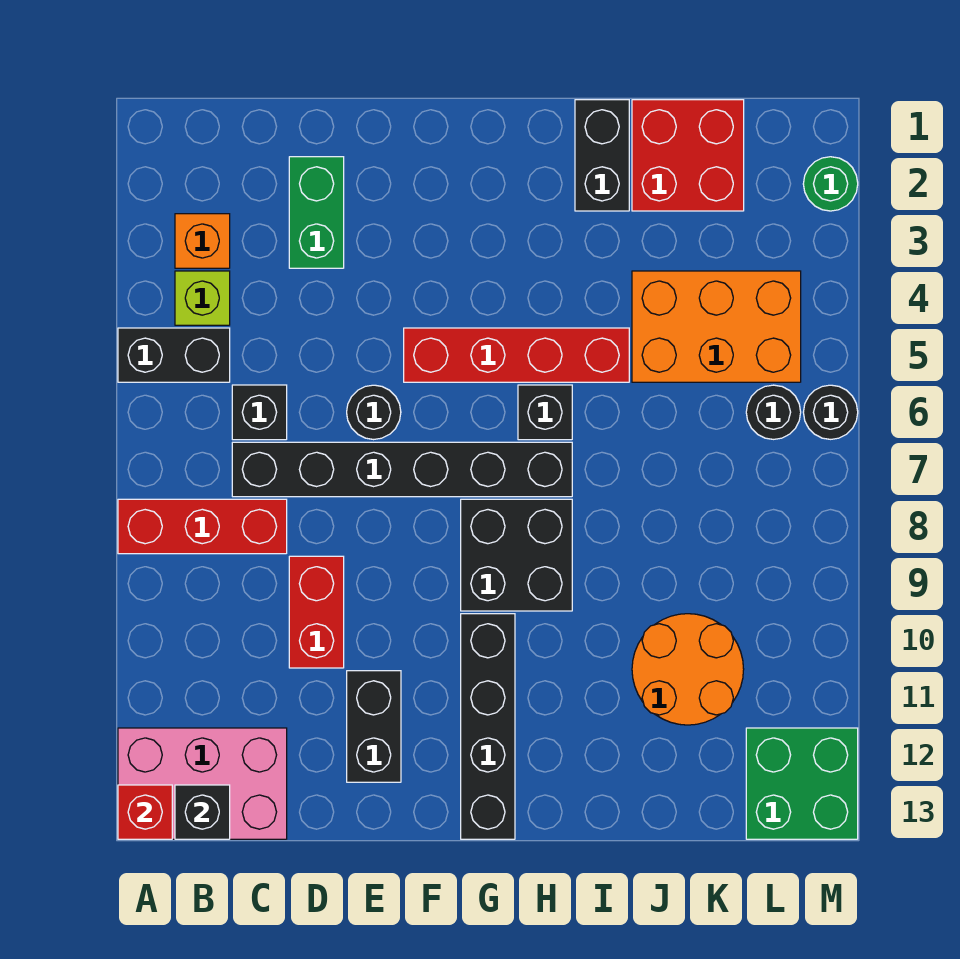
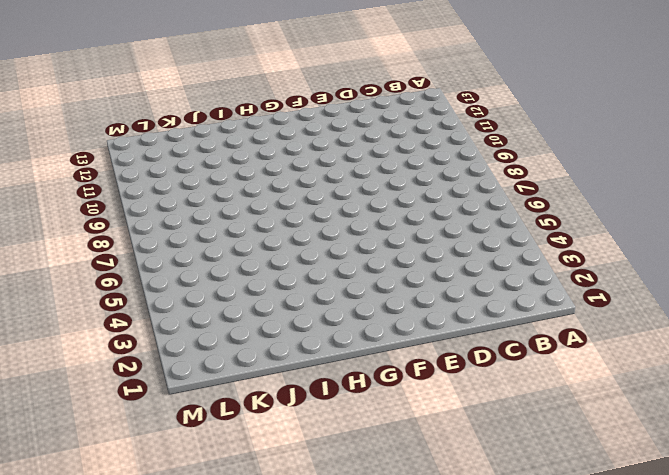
none -> black 1x2 brick [118,328,230,382]
none -> red 1x3 brick [118,499,287,554]
none -> pink 2x3 brick [118,728,287,839]

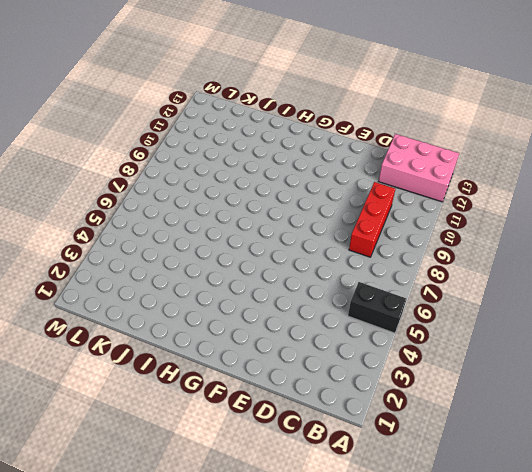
red 1x3 brick [349,182,395,257] -> red 1x3 brick turned to [118,499,287,554]
none -> orange 1x1 brick [175,214,230,268]
none -> lime 1x1 brick [175,271,230,325]
none -> black 1x1 brick [232,385,287,440]

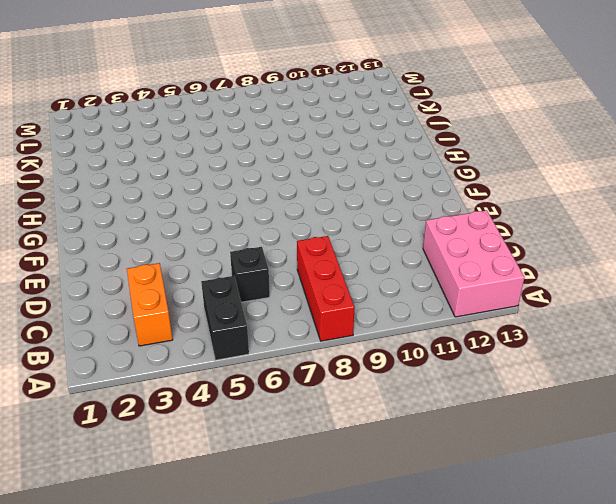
orange 1x2 brick [127,263,173,346] -> orange 1x1 brick [175,214,230,268]
none -> lime 1x1 brick [175,271,230,325]
none -> black 1x6 brick [232,442,572,497]
none -> green 1x2 brick [289,157,344,268]

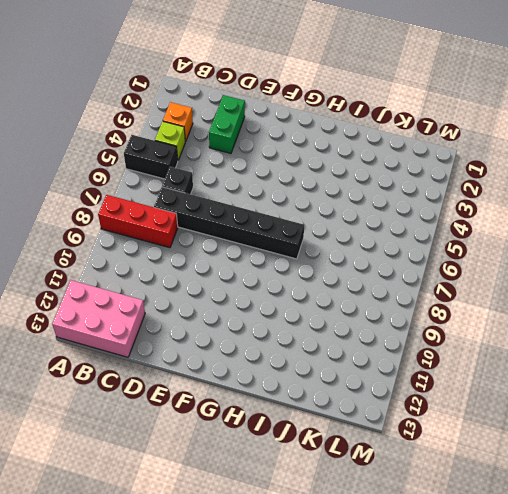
none -> red 1x2 brick [289,556,344,668]
none -> black 1x1 round brick [347,385,401,440]
none -> black 1x2 brick [347,671,401,782]

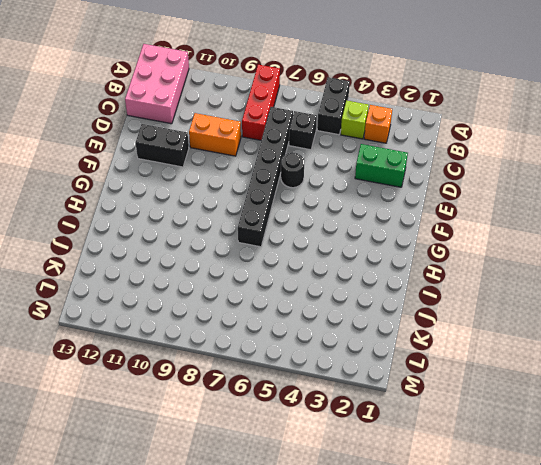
orange 1x2 brick [189,113,241,156] -> red 1x2 brick [289,556,344,668]
none -> red 1x4 brick [404,328,629,382]
none -> black 2x2 brick [461,499,572,611]
none -> black 1x4 brick [461,614,515,839]

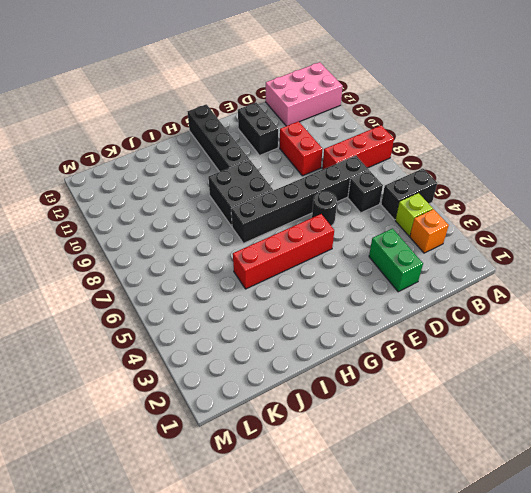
none -> black 1x1 brick [518,385,572,440]
none -> black 1x2 brick [575,100,629,211]
none -> red 2x2 brick [632,100,744,211]

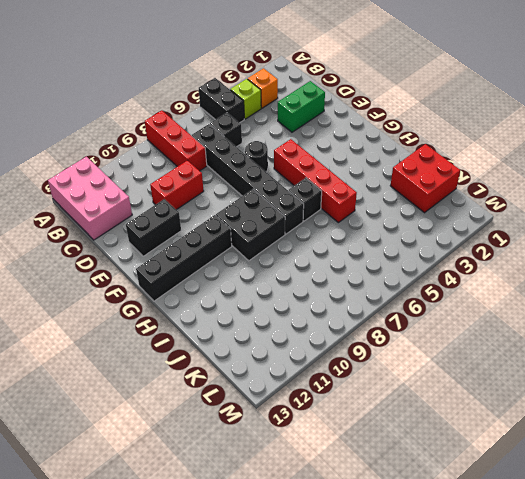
none -> black 1x2 brick [575,100,629,211]
none -> orange 2x3 brick [632,271,801,382]
none -> orange 2x2 round brick [632,614,744,725]

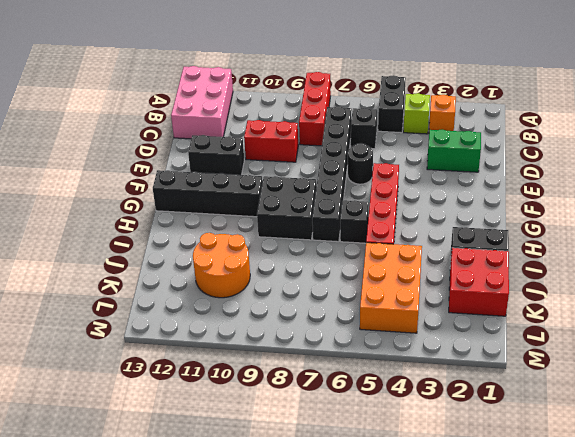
none -> black 1x1 round brick [746,385,801,439]
none -> green 2x2 brick [746,728,858,839]
none -> green 1x1 round brick [803,157,858,211]

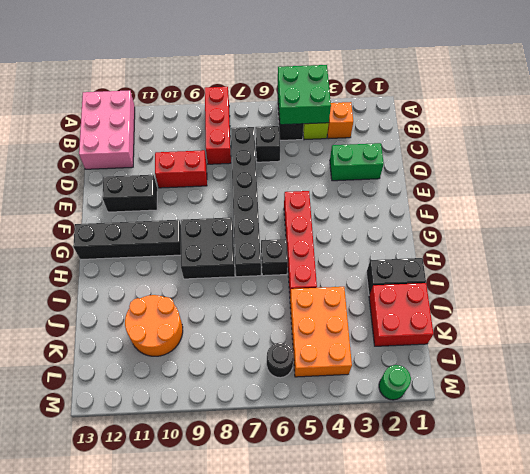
green 2x2 brick [278,65,331,125] -> green 2x2 brick moved to [746,728,858,839]
none -> black 1x1 round brick [347,385,401,440]
none -> black 1x1 round brick [803,385,858,439]
none -> red 1x1 brick [118,785,172,839]

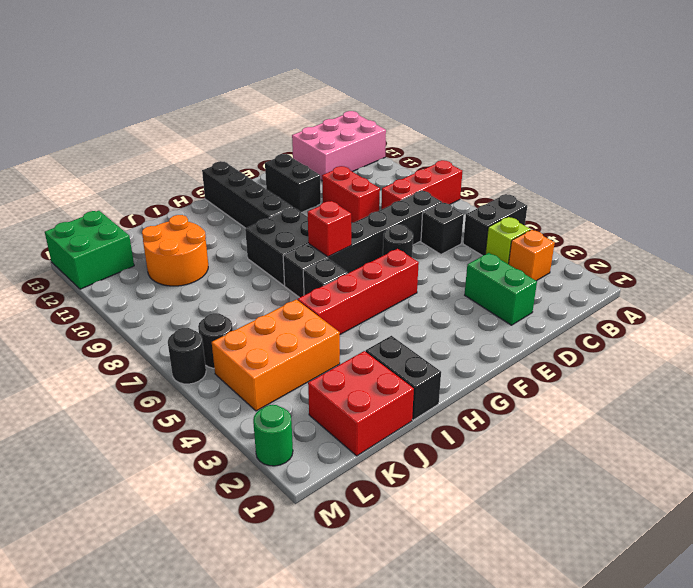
red 1x1 brick [308,201,351,257] -> red 1x1 brick moved to [118,785,172,839]
none -> black 1x1 brick [175,785,230,839]

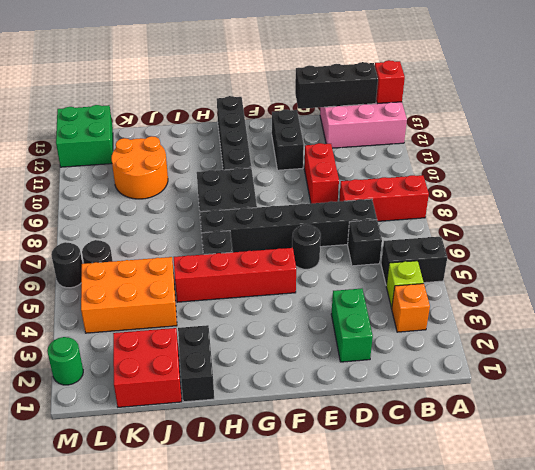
black 1x3 brick [295,62,378,109] -> black 1x1 brick [175,785,230,839]

